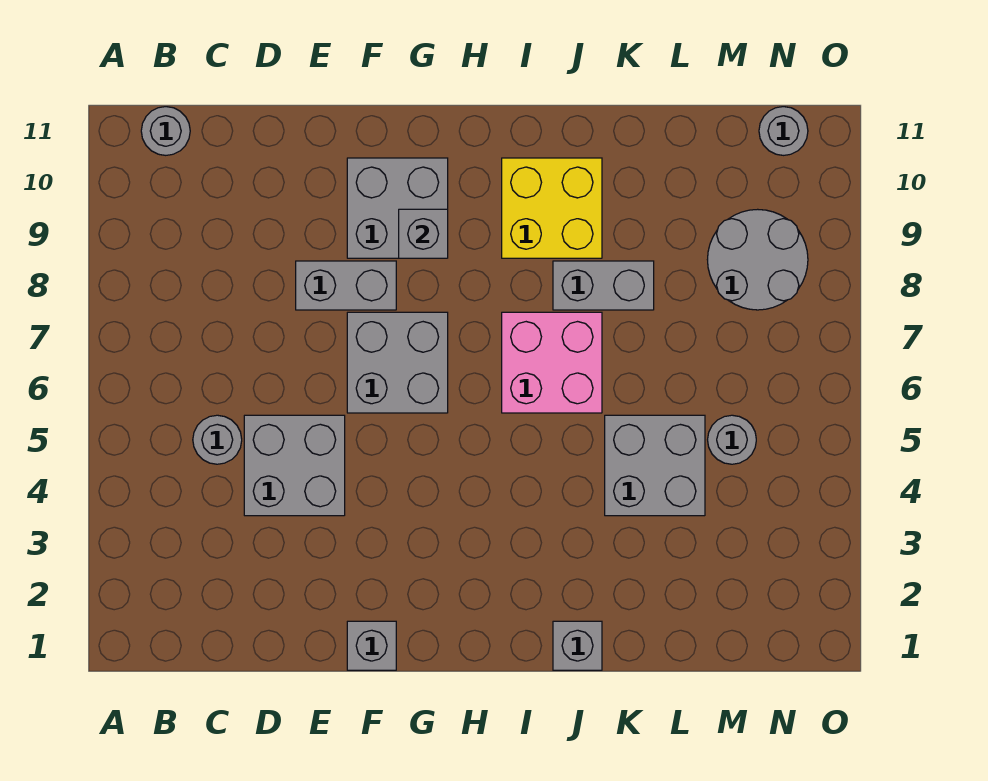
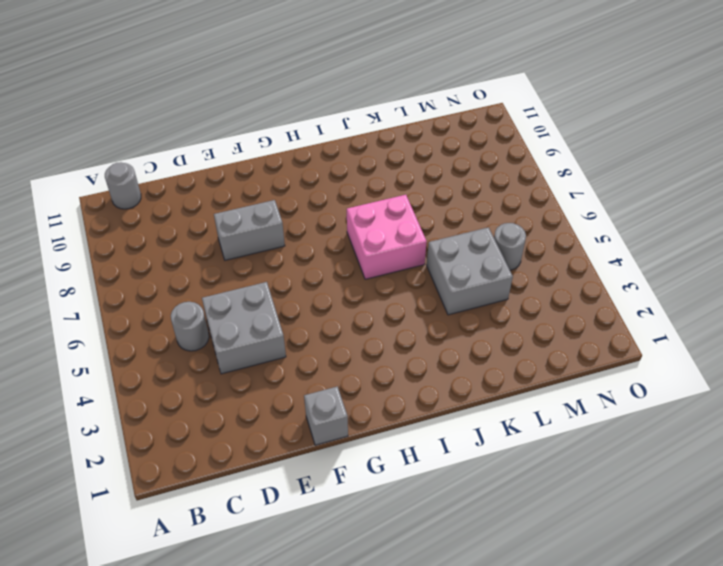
none -> grey 2x2 brick [347,312,448,413]
none -> grey 2x2 brick [347,158,448,258]
none -> yellow 2x2 brick [502,158,602,258]

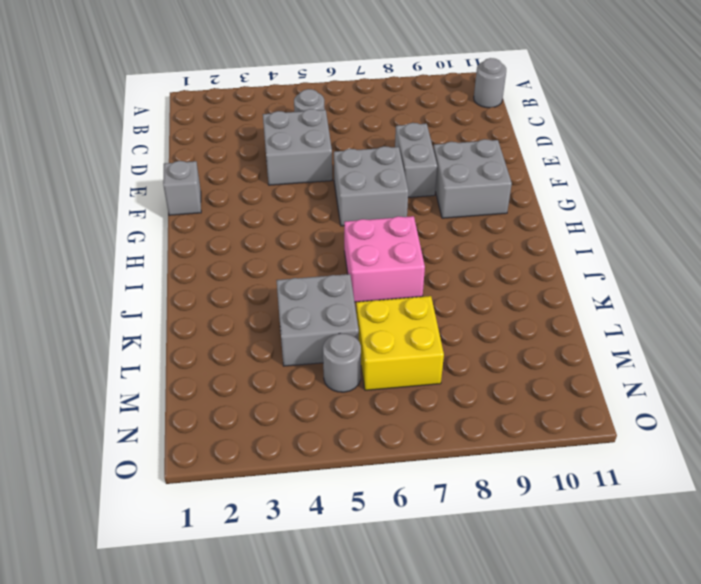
yellow 2x2 brick [356,296,444,390] -> yellow 2x2 brick moved to [502,158,602,258]
none -> grey 1x1 brick [553,621,602,670]
none -> grey 1x2 brick [553,261,654,310]
none -> grey 2x2 round brick [707,209,808,310]

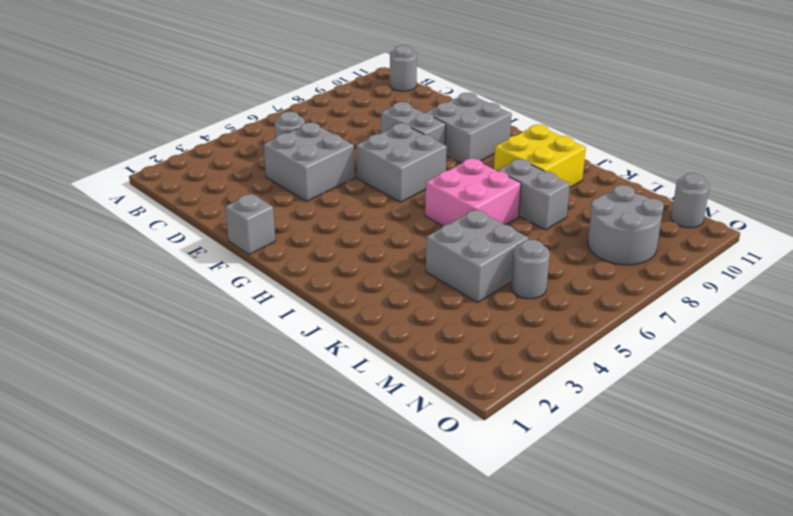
none -> grey 1x1 brick [553,621,602,670]
none -> grey 1x1 brick [399,209,448,258]

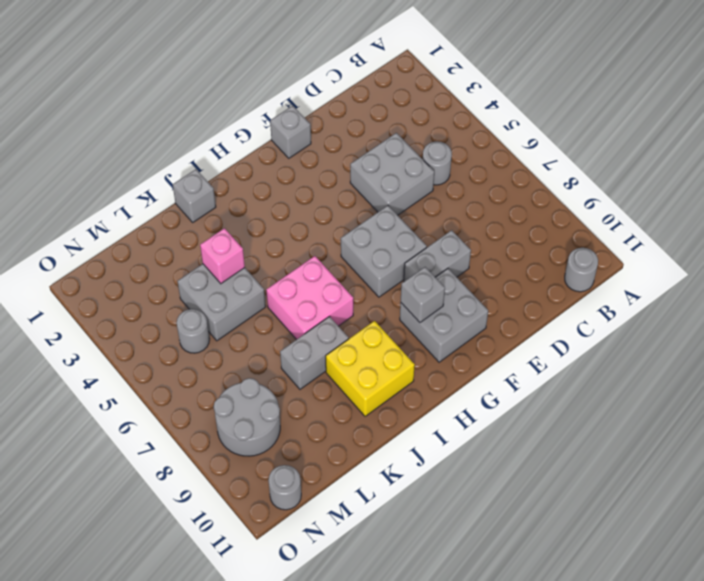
pink 1x1 brick [200,228,245,284] -> none

